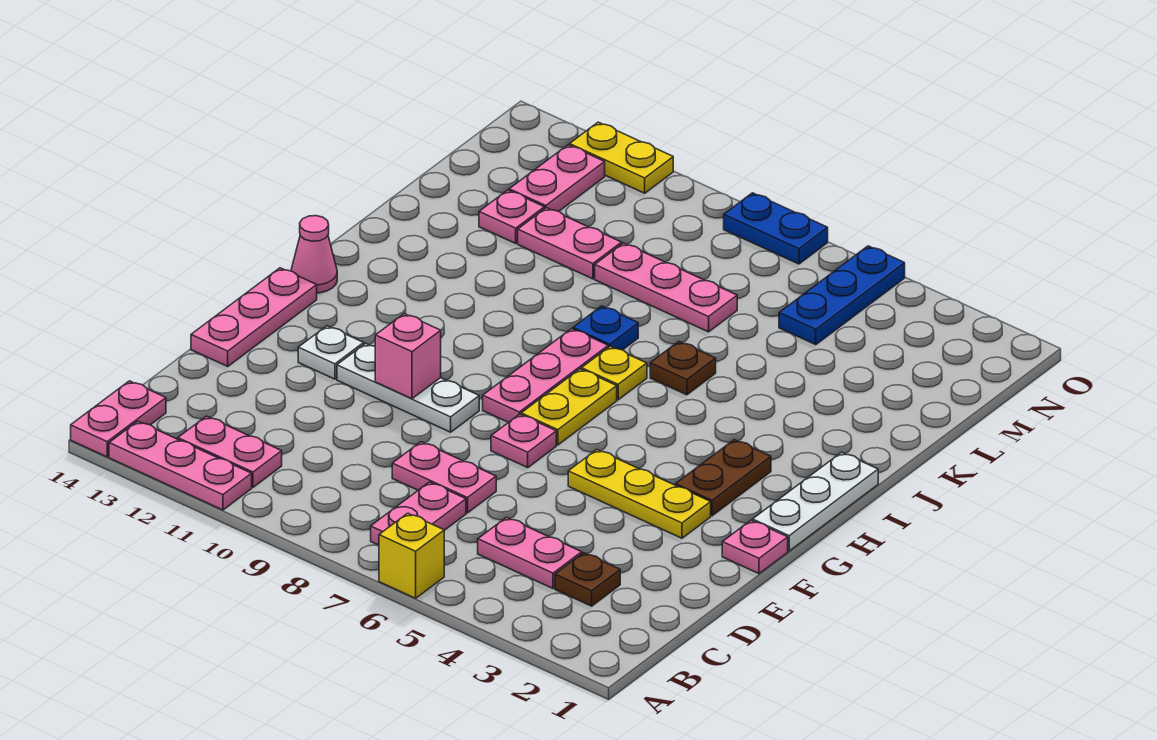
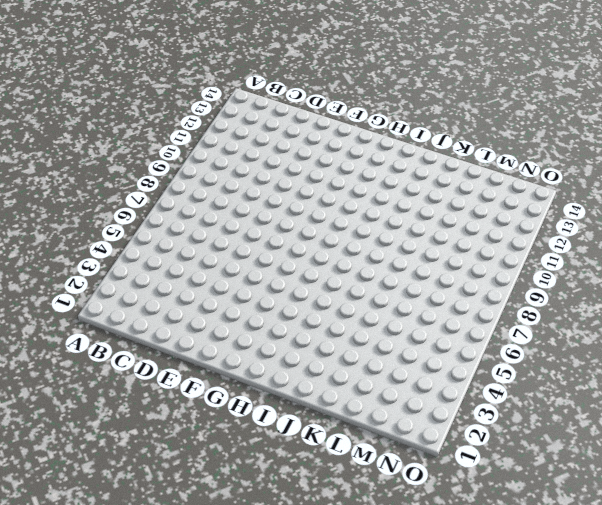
none -> yellow 1x1 brick [379,513,444,598]
none -> pink 1x3 plate [109,421,252,510]
none -> pink 1x2 plate [71,381,166,457]
none -> pink 1x2 plate [371,482,466,545]

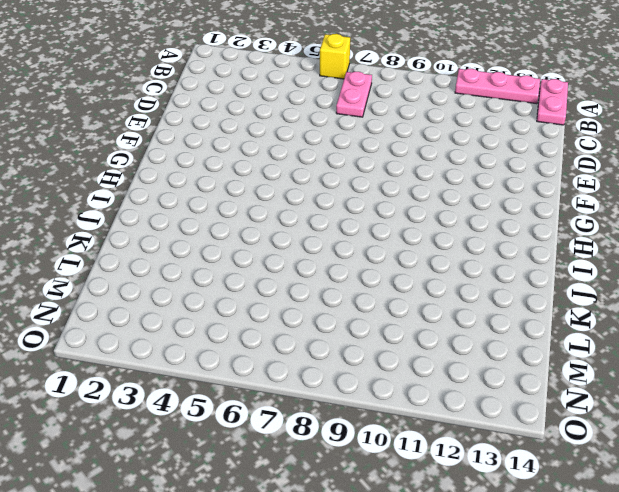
none -> pink 1x2 plate [178,416,282,487]
none -> brown 1x1 plate [555,553,620,606]
none -> pink 1x2 plate [478,517,582,588]
none -> pink 1x2 plate [392,442,496,513]

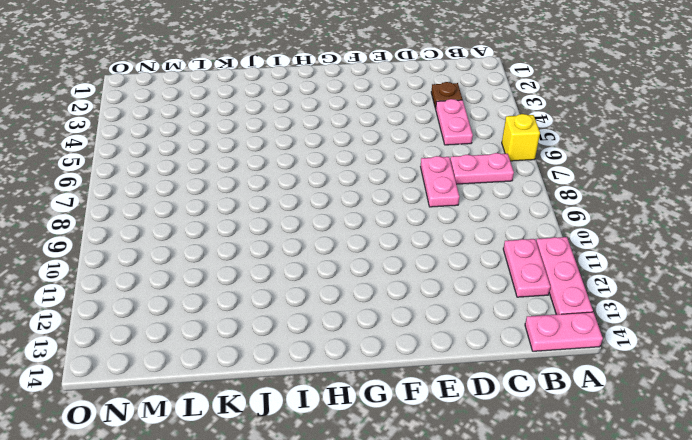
none -> pink 1x3 plate [191,268,317,366]
none -> pink 1x1 plate [722,520,788,574]
none -> yellow 1x3 plate [568,450,711,538]
none -> pink 1x1 plate [491,414,556,467]

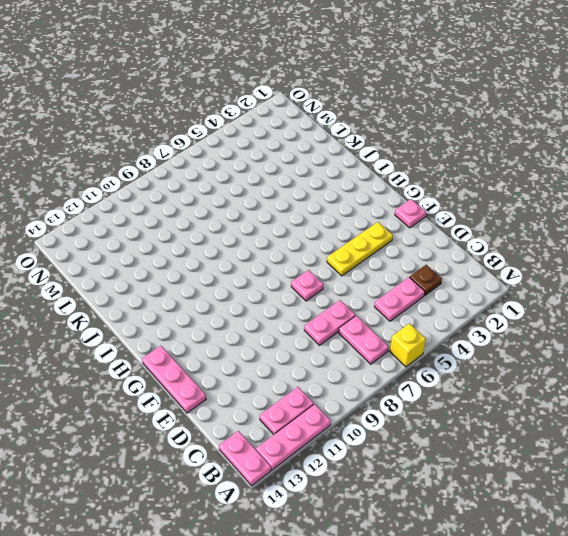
none -> white 1x3 plate [337,343,479,432]
none -> white 1x1 plate [298,326,364,379]
none -> white 1x3 plate [753,452,878,551]
none -> brown 1x2 plate [675,440,771,516]

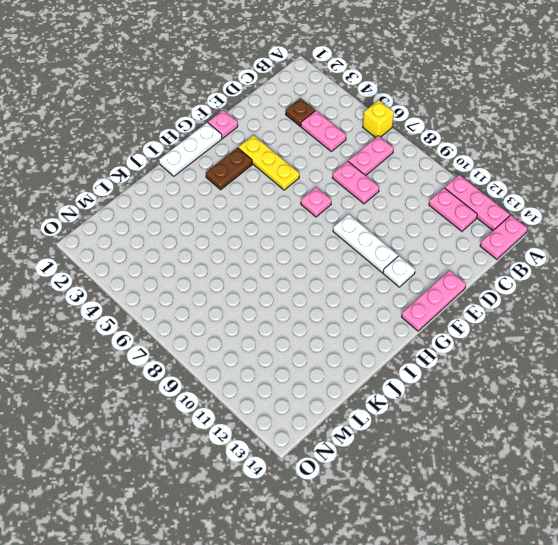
none -> yellow 1x2 plate [521,369,617,445]
none -> pink 1x3 plate [483,329,608,423]
none -> pink 1x1 cone [291,216,337,293]
none -> yellow 1x1 plate [581,346,647,400]

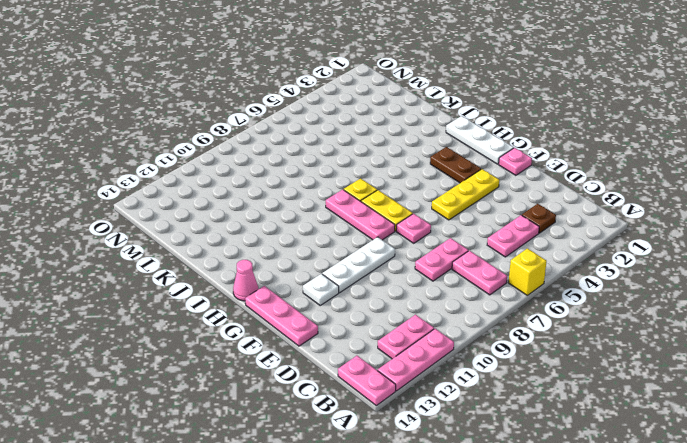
none -> brown 1x1 plate [650,342,716,395]
none -> blue 1x1 plate [573,306,638,350]
none -> pink 1x3 plate [595,243,737,332]
none -> pink 1x2 plate [518,208,622,279]

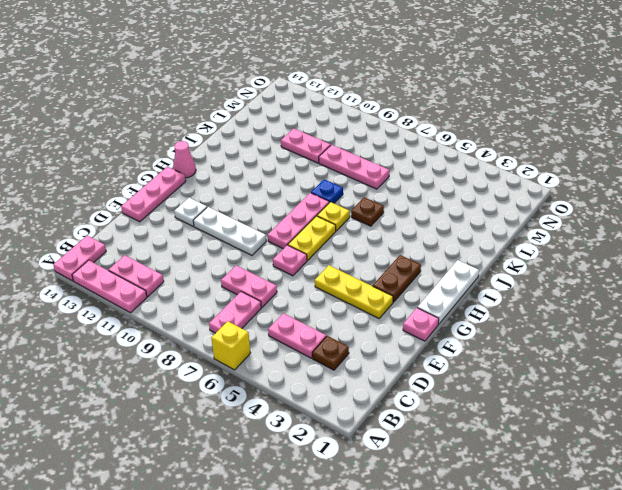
none -> pink 1x1 plate [479,190,544,243]
none -> blue 1x3 plate [779,246,905,344]
none -> pink 1x2 plate [509,145,605,211]
none -> blue 1x2 plate [724,193,828,264]

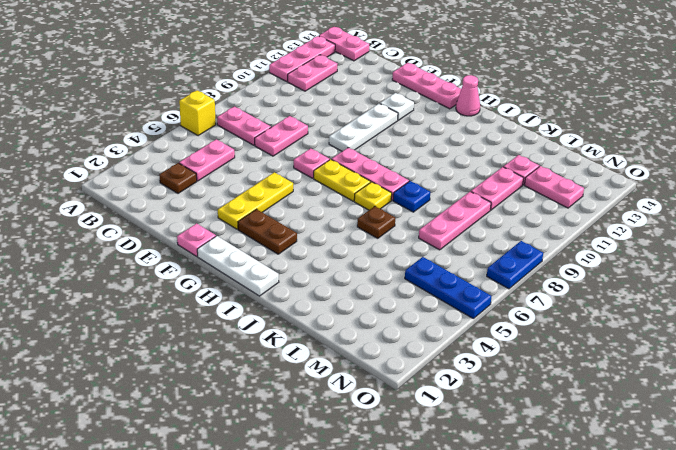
none -> yellow 1x2 plate [569,122,673,193]
none -> pink 1x1 brick [375,314,441,399]

